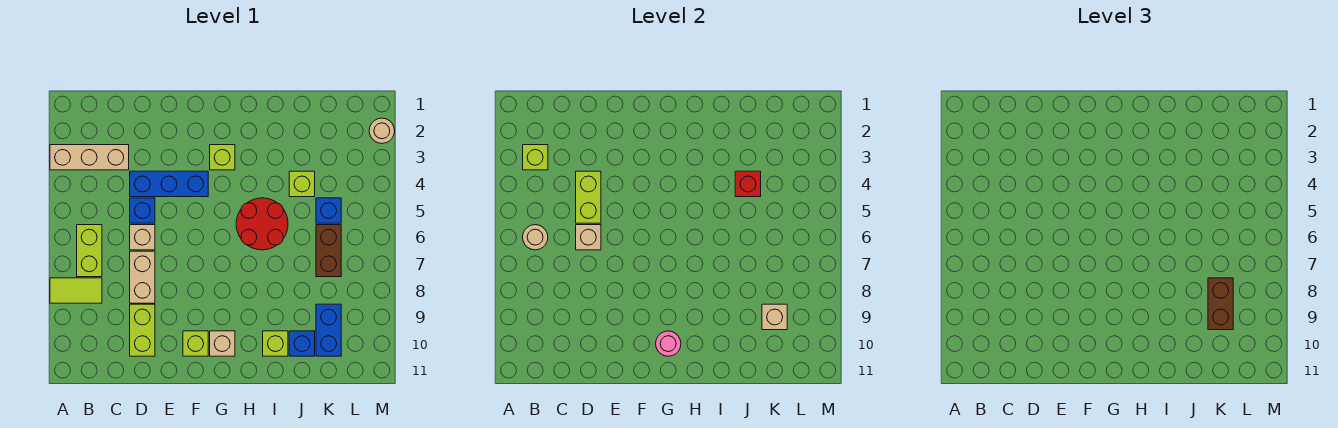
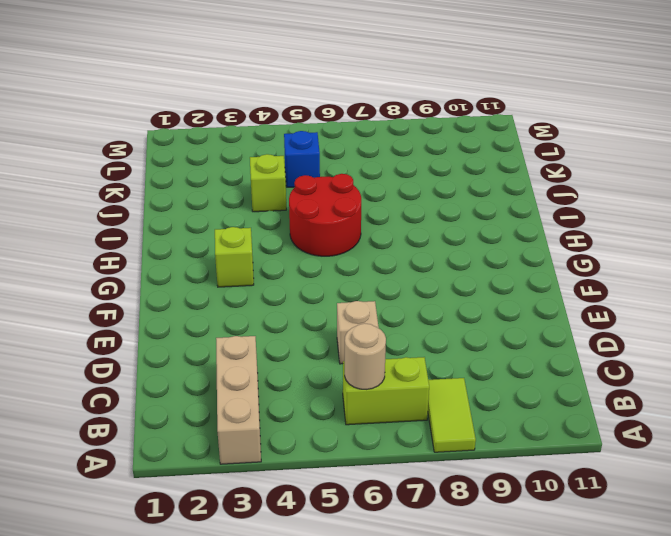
none -> blue 1x3 brick [130,171,208,197]
none -> blue 1x1 brick [130,198,155,223]
none -> tan 1x2 brick [130,251,155,303]

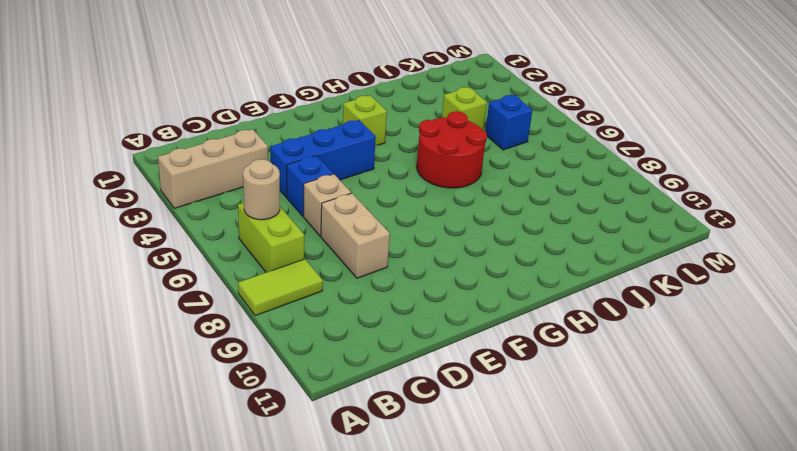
none -> lime 1x2 brick [130,304,155,356]
none -> lime 1x1 brick [183,331,208,356]
none -> tan 1x1 brick [210,331,235,356]

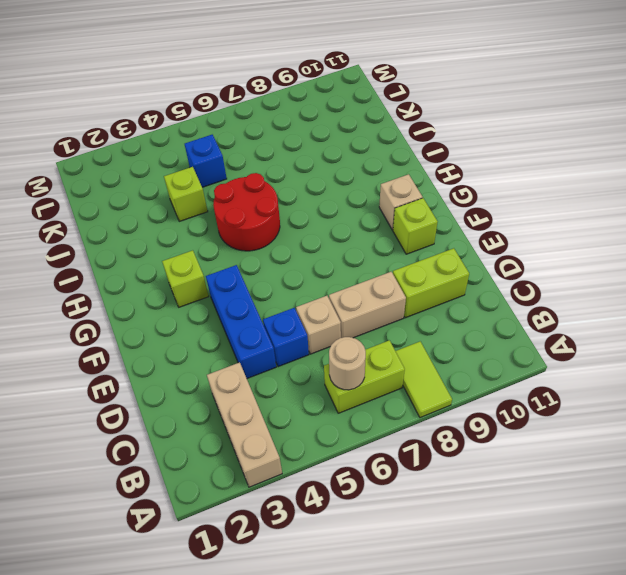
none -> lime 1x1 brick [263,331,288,356]
none -> blue 1x1 brick [289,331,315,356]
none -> brown 1x2 brick [316,225,341,277]

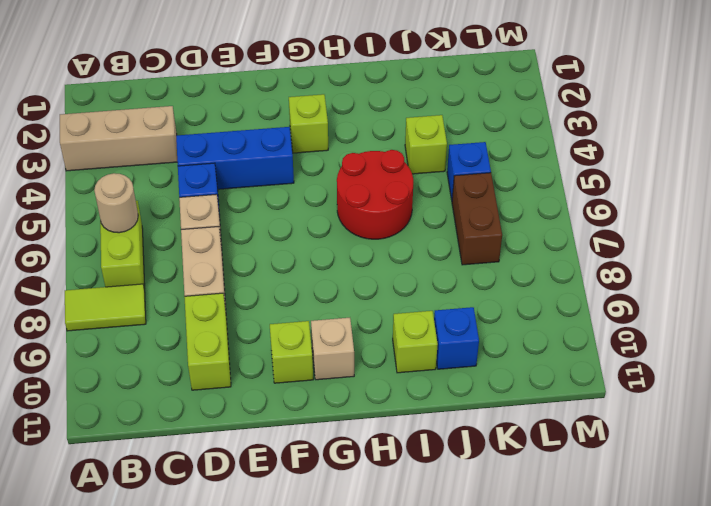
none -> blue 1x2 brick [316,304,341,356]
none -> tan 1x1 round brick [369,118,395,143]
none -> lime 1x1 brick [523,145,548,170]

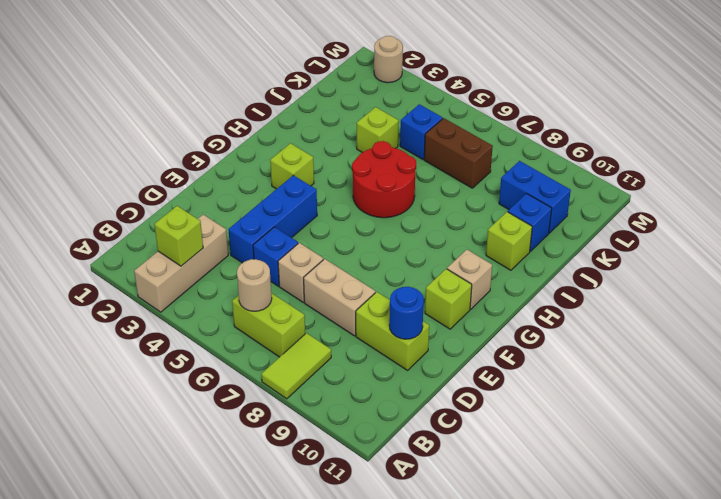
blue 1x1 round brick [389,287,424,339] -> none
none -> lime 1x2 brick [576,171,601,223]
none -> tan 1x1 brick [576,225,601,250]
none -> pink 1x1 round brick [656,331,681,356]

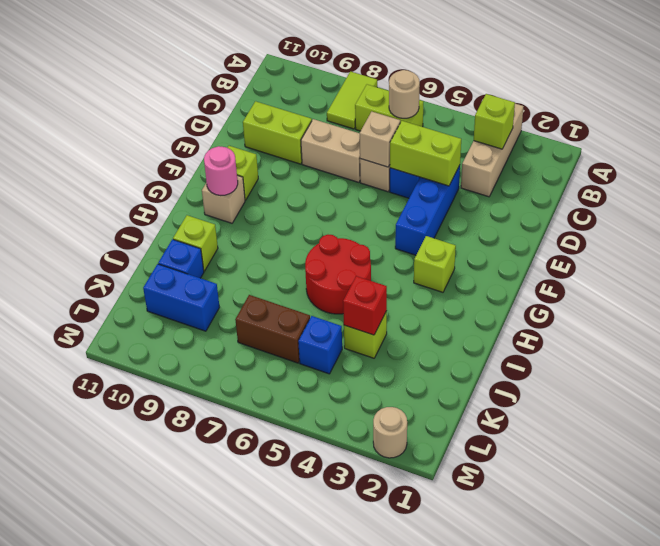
none -> tan 1x1 brick [762,304,787,330]
none -> brown 1x2 brick [1208,278,1233,330]

